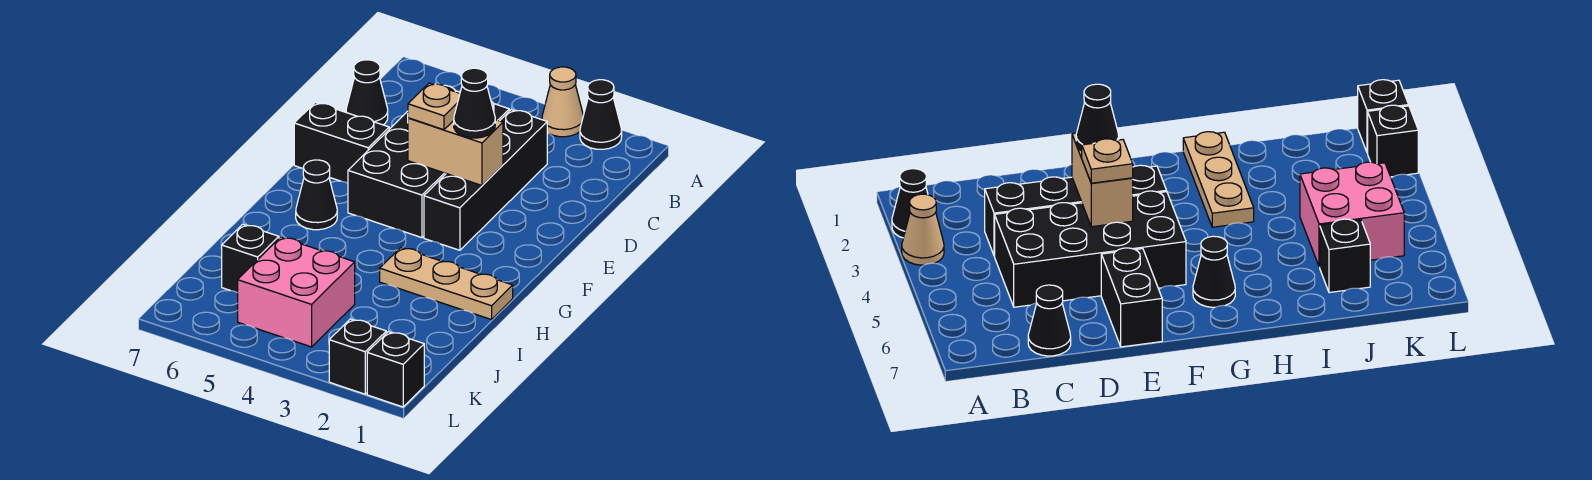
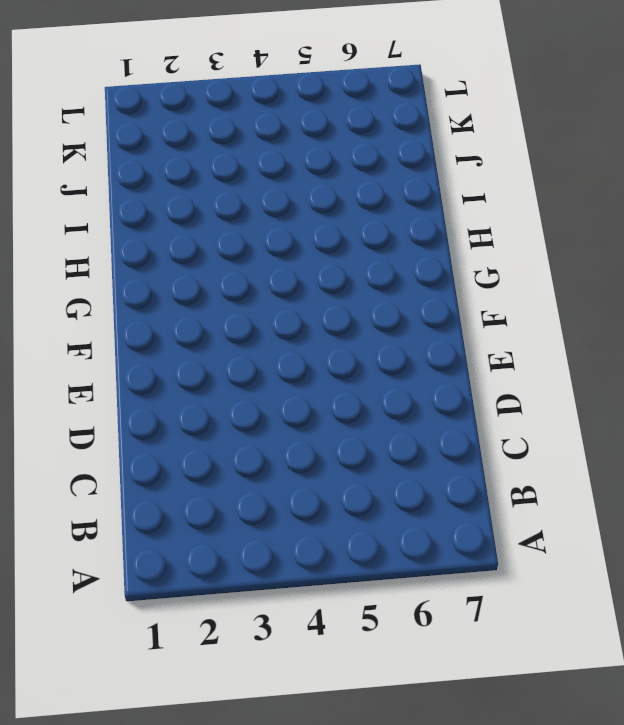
none -> black 1x1 cone [580,80,622,149]
none -> tan 1x1 cone [542,67,583,137]
none -> black 1x4 brick [424,109,547,250]

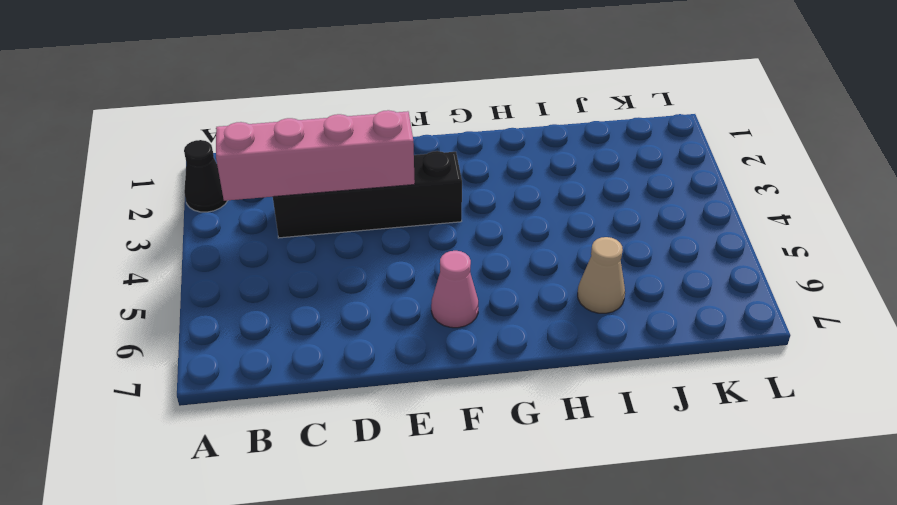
pink 1x4 brick [216,110,415,201] -> tan 1x2 brick [408,118,503,185]
pink 1x1 cone [431,251,478,328] -> none
tan 1x1 cone [578,237,625,313] -> tan 1x1 cone moved to [542,67,583,137]
none -> black 2x4 brick [348,85,509,238]
none -> black 1x1 cone [346,60,388,125]
none -> black 1x2 brick [294,102,389,183]

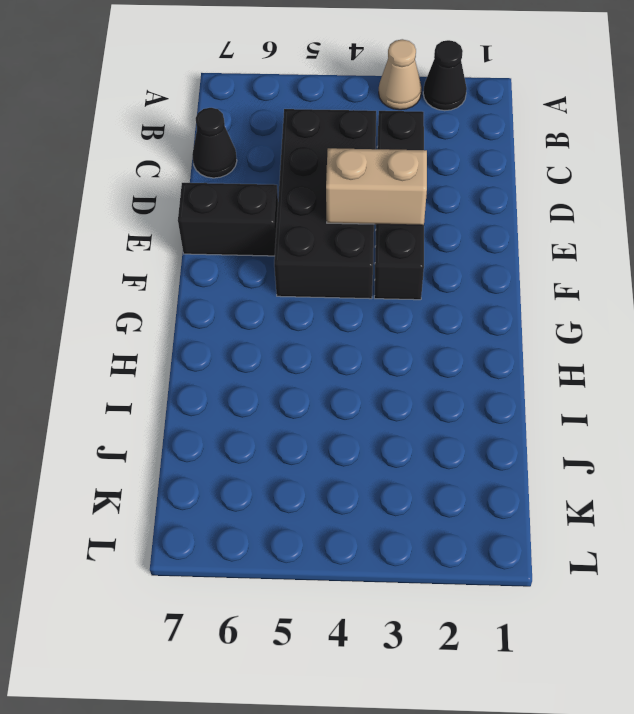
none -> black 1x1 cone [296,160,337,230]
none -> tan 1x3 plate [380,248,513,320]
none -> pink 2x2 brick [238,237,355,347]

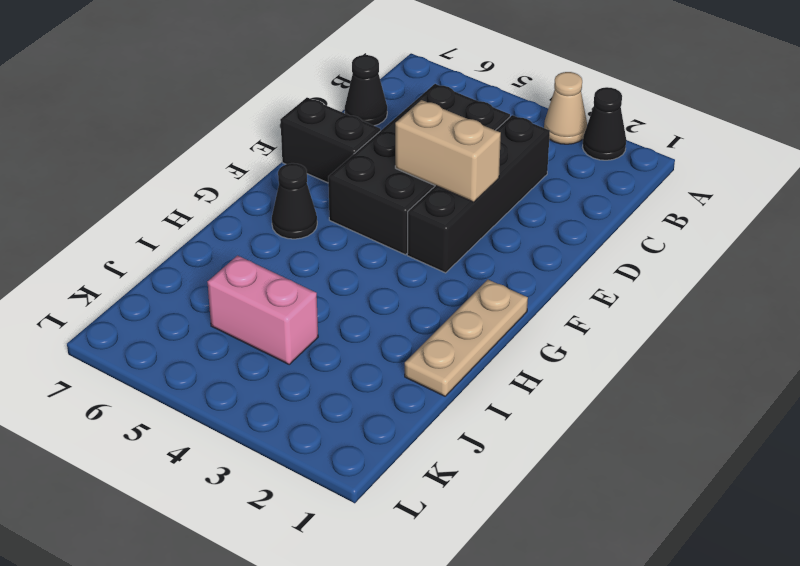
tan 1x3 plate [405,280,528,396] -> tan 1x3 plate turned to [380,248,513,320]
pink 1x2 brick [208,256,318,364] -> pink 2x2 brick [238,237,355,347]
none -> black 1x1 brick [222,224,279,293]
none -> black 1x1 brick [367,332,424,407]
none -> black 1x1 brick [329,319,386,394]

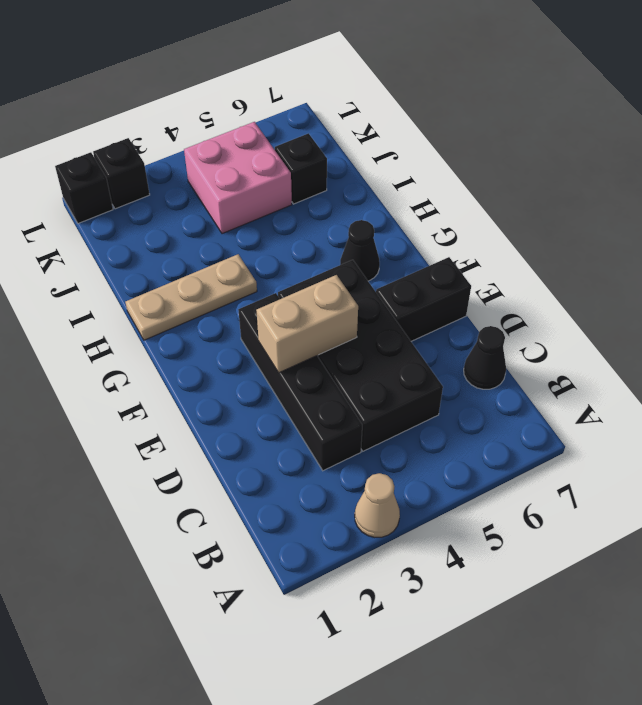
none -> black 1x1 cone [580,80,622,149]
none -> black 1x1 cone [454,68,495,138]
none -> tan 1x1 plate [408,83,460,130]

